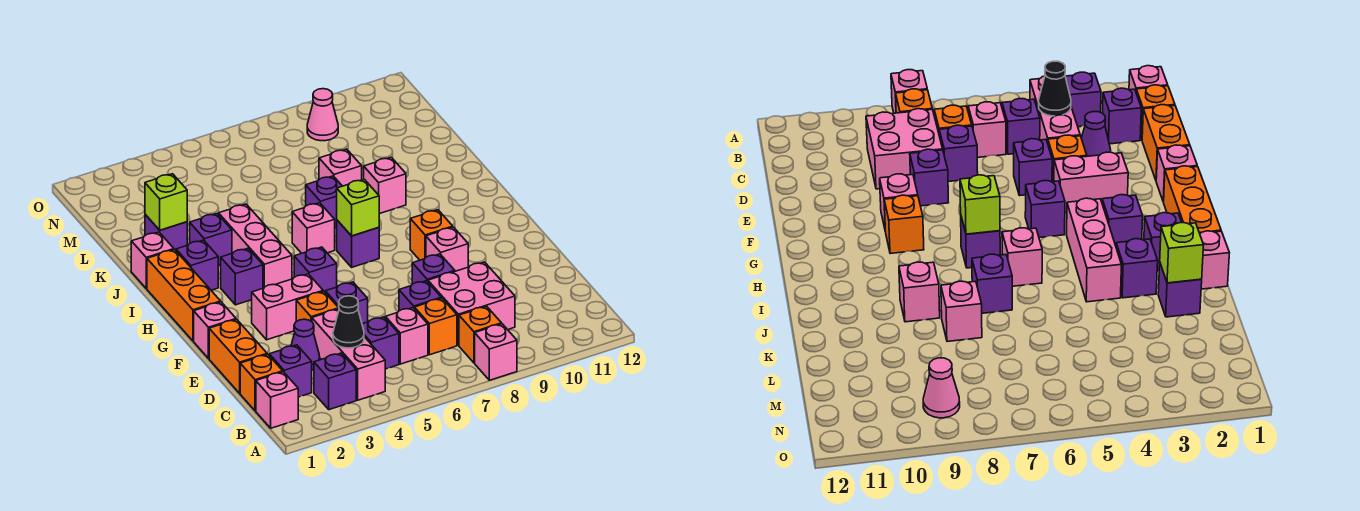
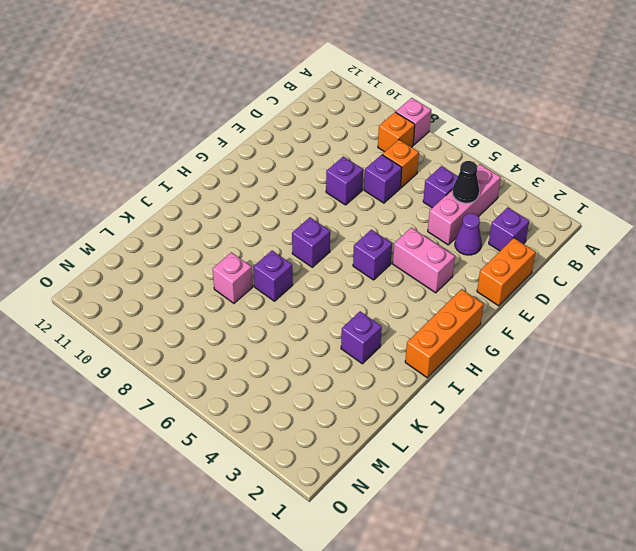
none -> pink 1x1 brick [256,372,298,428]
none -> purple 1x1 brick [314,353,356,410]
none -> orange 1x1 brick [240,354,283,411]
none -> pink 1x1 brick [385,308,428,364]

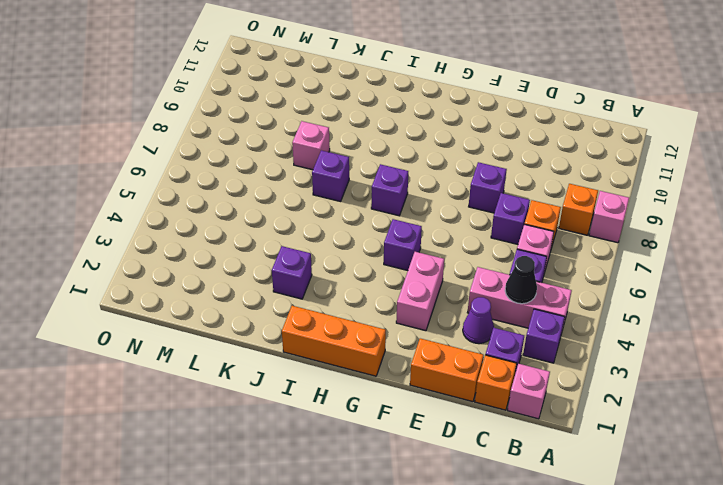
none -> pink 2x2 brick [428,262,515,345]
none -> orange 1x1 brick [296,291,339,322]
none -> purple 1x1 brick [325,282,368,324]
none -> pink 1x1 brick [194,302,236,359]

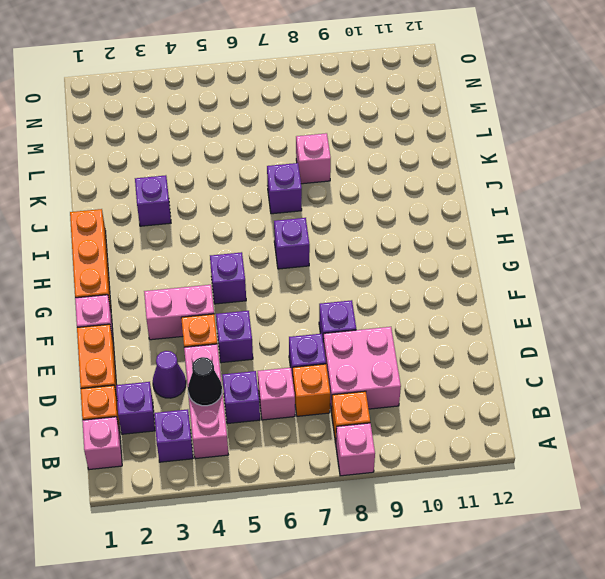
none -> pink 1x1 brick [426,227,468,271]
none -> orange 1x1 brick [410,210,453,260]
none -> purple 1x1 brick [221,248,263,305]
none -> pink 1x3 brick [219,204,292,288]

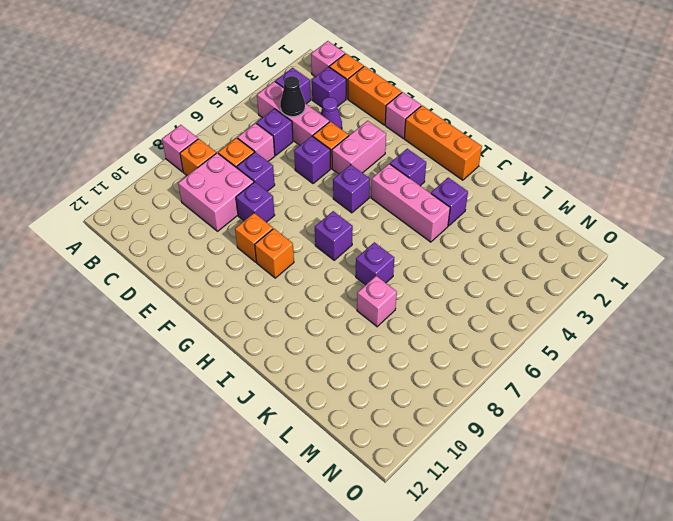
orange 1x1 brick [235,213,273,262] -> pink 1x1 brick [426,227,468,271]
none -> purple 1x1 brick [176,240,218,290]
none -> pink 1x1 brick [292,203,335,253]
none -> pink 1x1 brick [131,232,174,289]
none -> pink 1x1 brick [364,157,406,214]

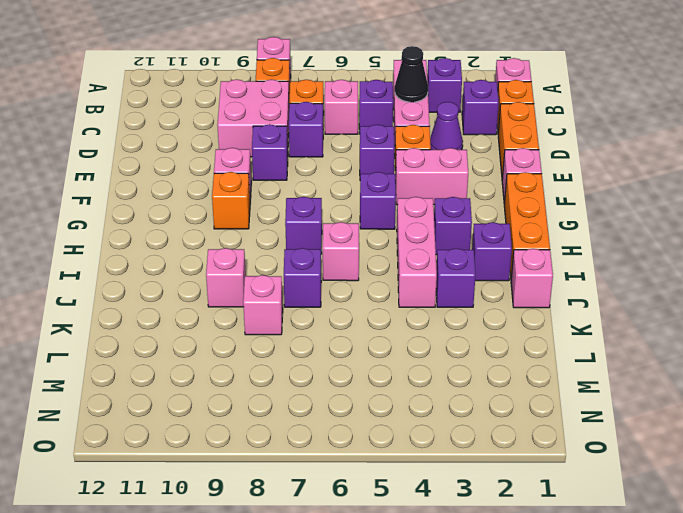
none -> purple 1x1 brick [145,214,187,250]
none -> pink 1x1 cone [307,89,338,141]
none -> lime 1x1 brick [337,179,379,236]
none -> lime 1x1 brick [145,174,187,230]

